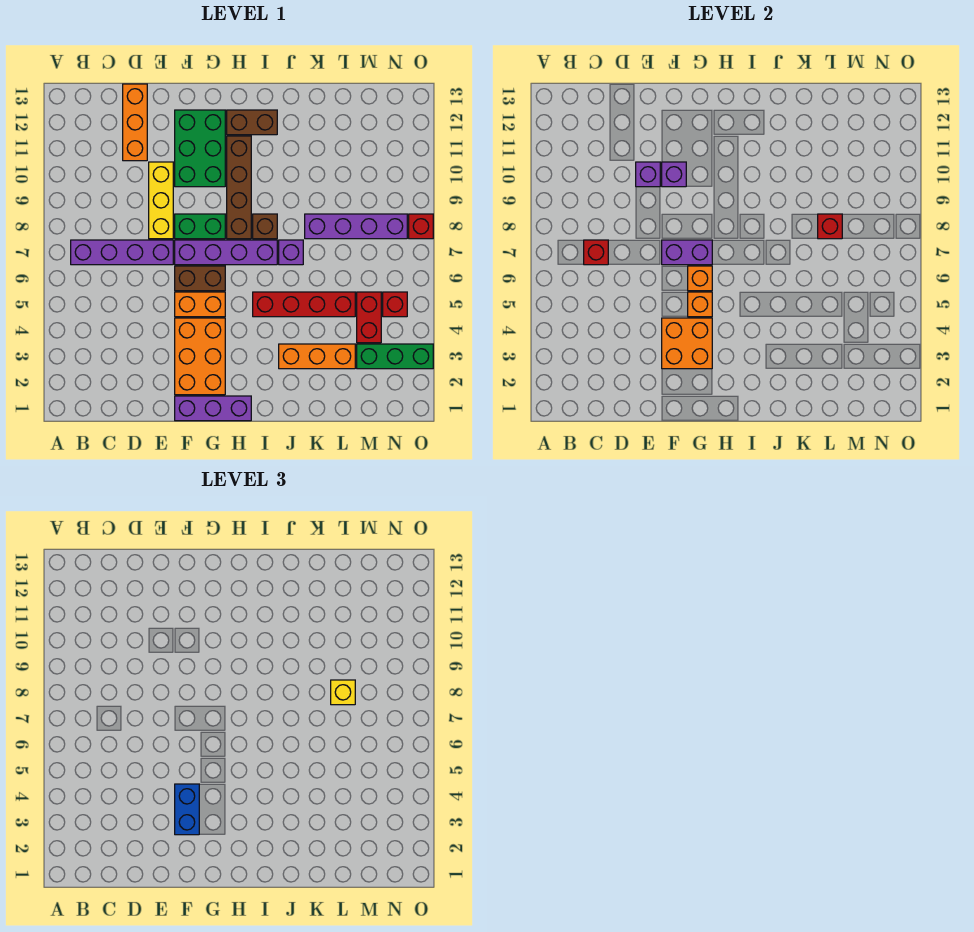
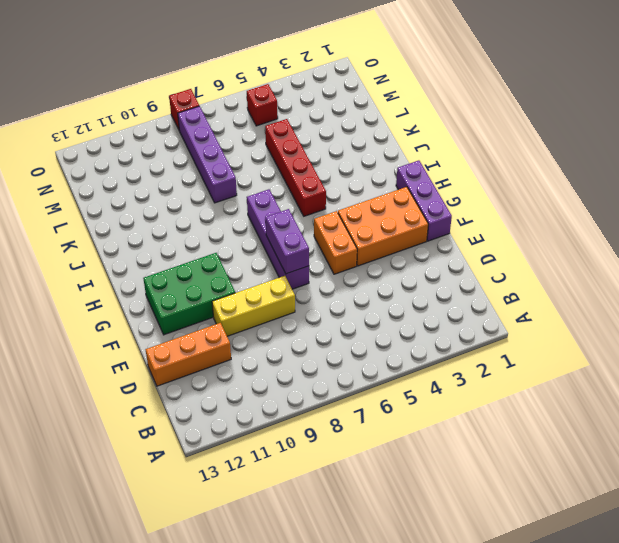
none -> purple 1x4 brick [71,240,173,265]
none -> brown 1x2 brick [175,266,225,291]
none -> green 1x2 brick [175,214,225,239]
none -> brown 1x4 brick [227,136,251,239]

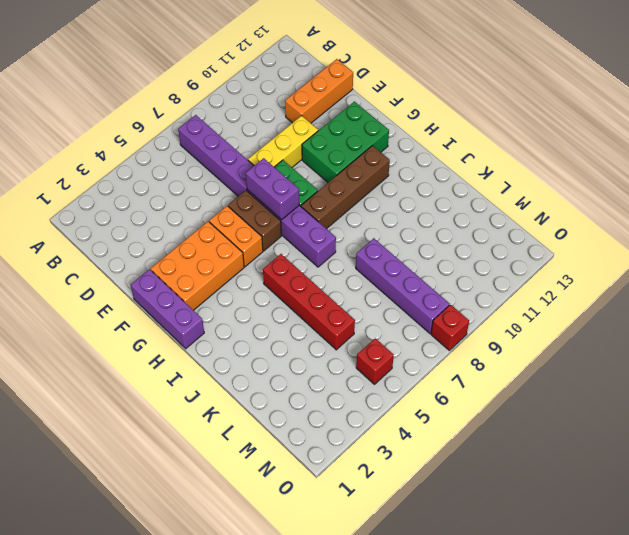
none -> brown 1x2 brick [227,110,277,135]
none -> brown 1x1 brick [253,214,277,239]
none -> orange 1x3 brick [279,344,355,369]
none -> purple 1x1 brick [279,240,303,265]

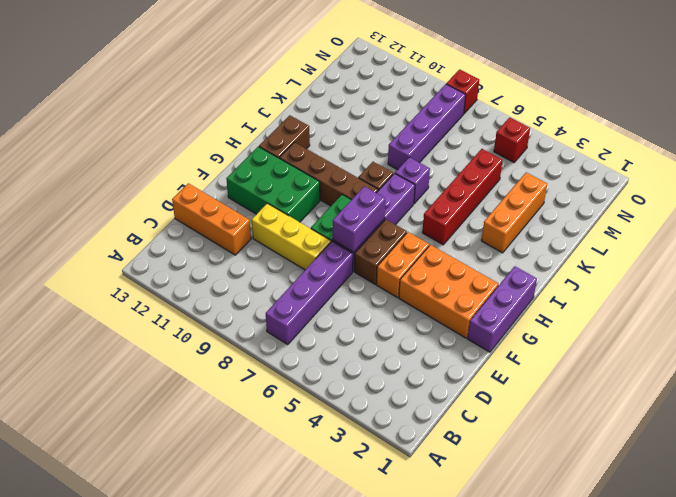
none -> green 1x3 brick [357,344,433,369]
none -> red 1x2 brick [357,292,381,343]
none -> red 1x1 brick [584,240,608,265]
none -> purple 1x1 brick [636,162,660,187]

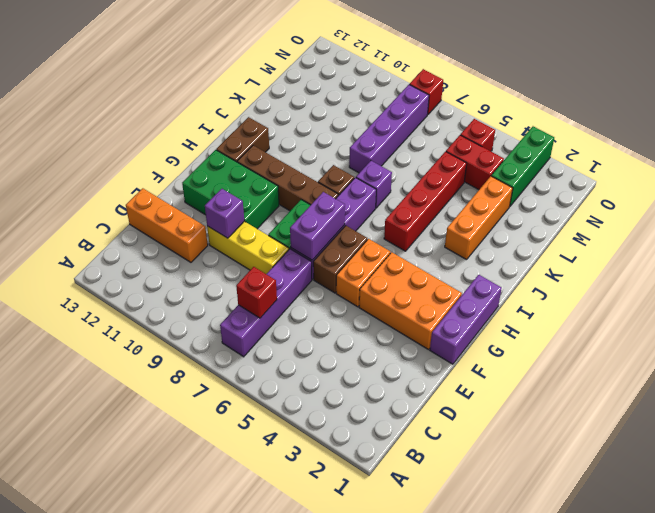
none -> orange 2x2 brick [662,318,712,369]
none -> purple 1x1 brick [662,162,686,187]
none -> orange 1x1 brick [688,292,712,317]
none -> orange 1x1 brick [688,266,712,291]

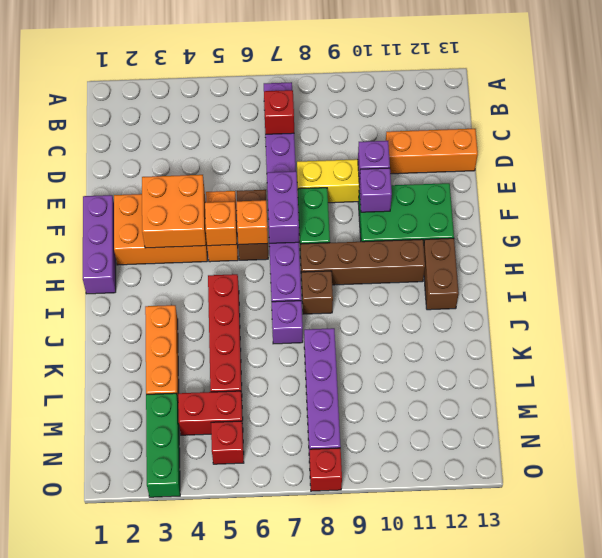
none -> red 1x1 brick [818,214,842,239]
none -> blue 1x2 brick [175,784,199,835]
none -> yellow 1x1 brick [331,680,355,705]

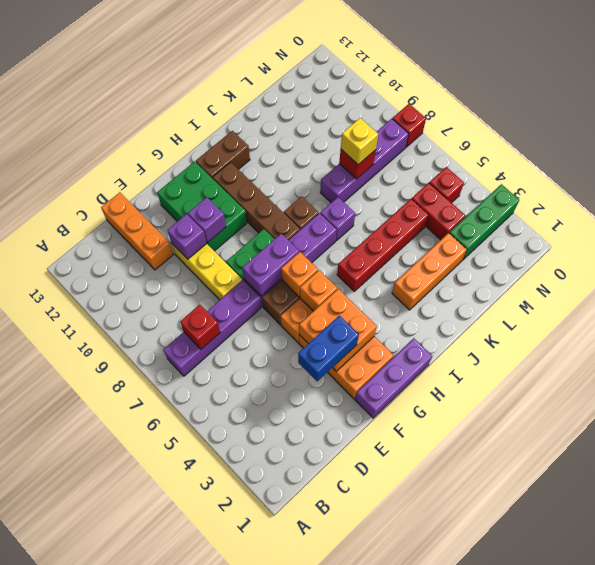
blue 1x2 brick [298,316,359,381] -> blue 1x2 brick turned to [175,784,199,835]

